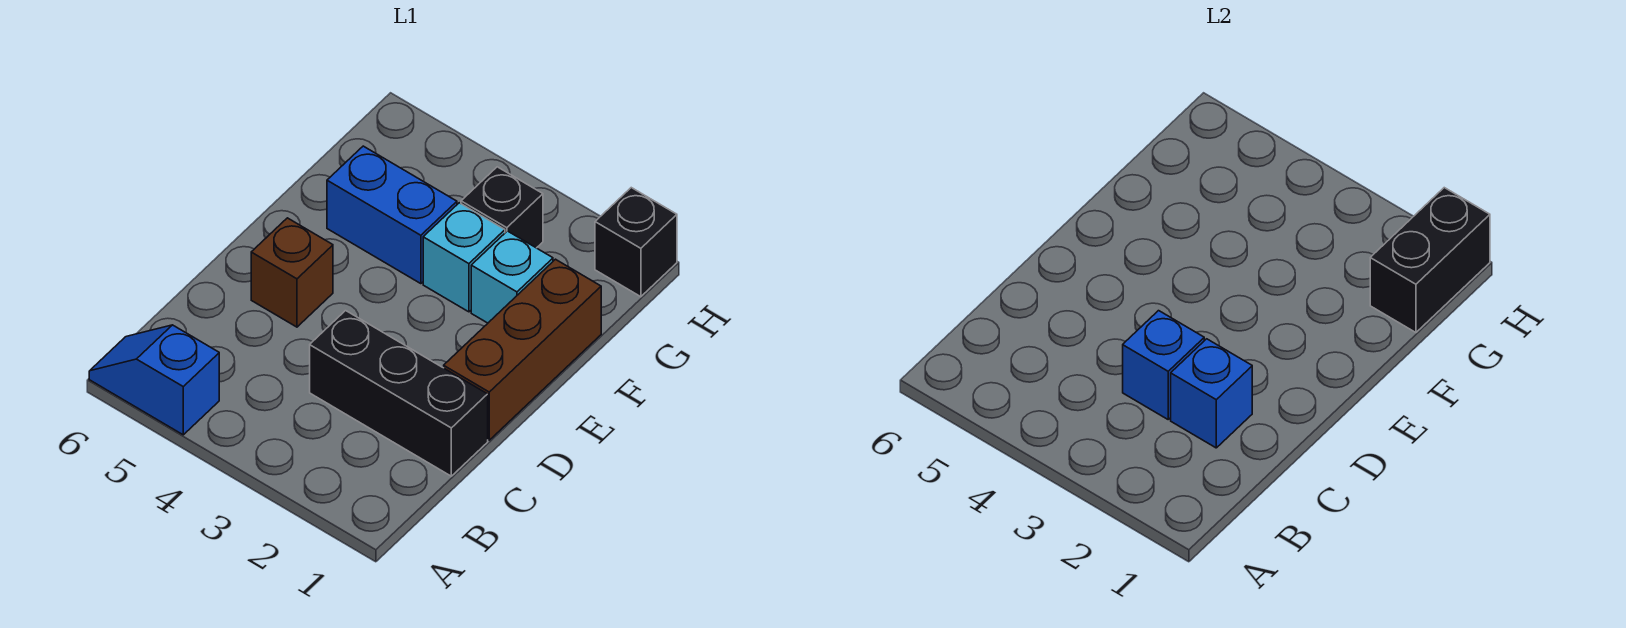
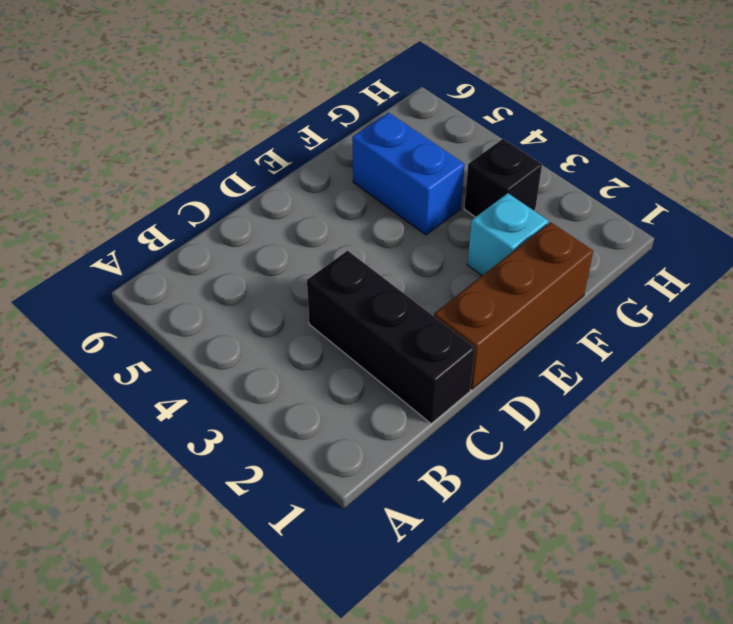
none -> blue 1x2 slope [89,325,219,435]
none -> brown 1x1 brick [251,218,333,327]
none -> cyan 1x1 brick [423,203,505,312]

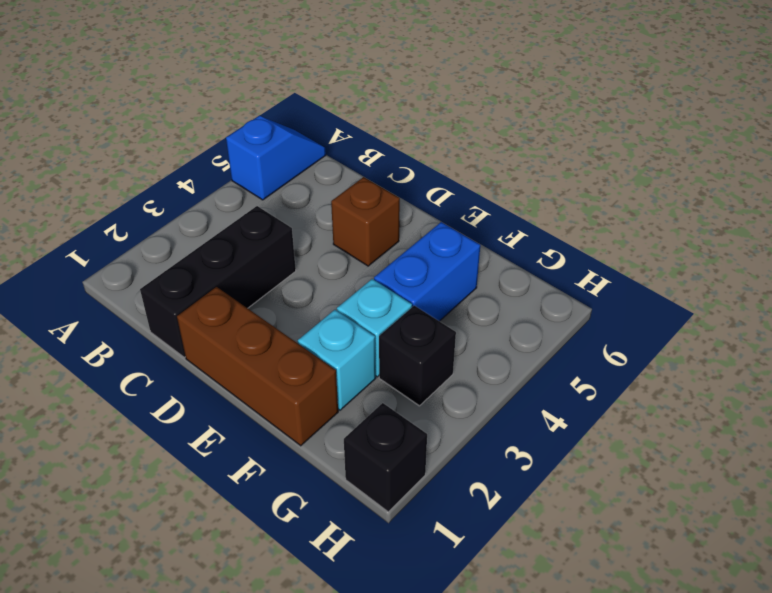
none -> blue 1x1 brick [1171,339,1252,448]
none -> blue 1x1 brick [1123,311,1204,419]
none -> black 1x2 brick [1370,188,1490,333]

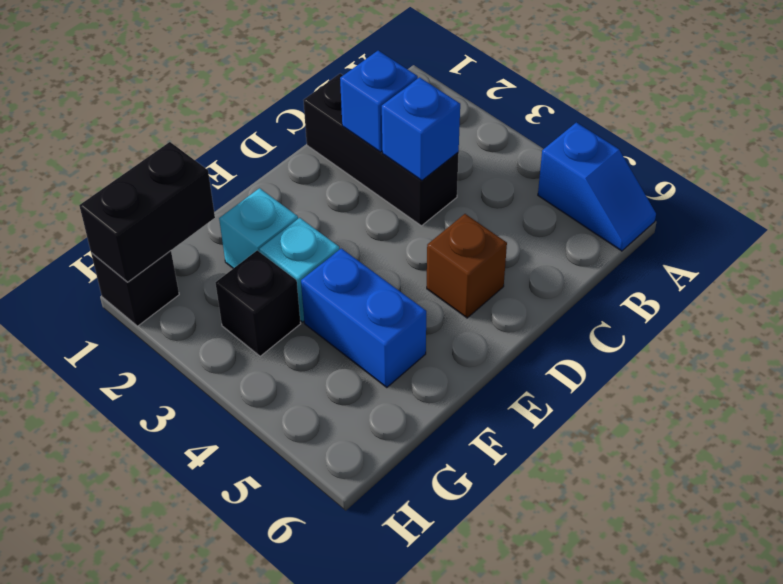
none -> brown 1x3 brick [444,259,601,440]

